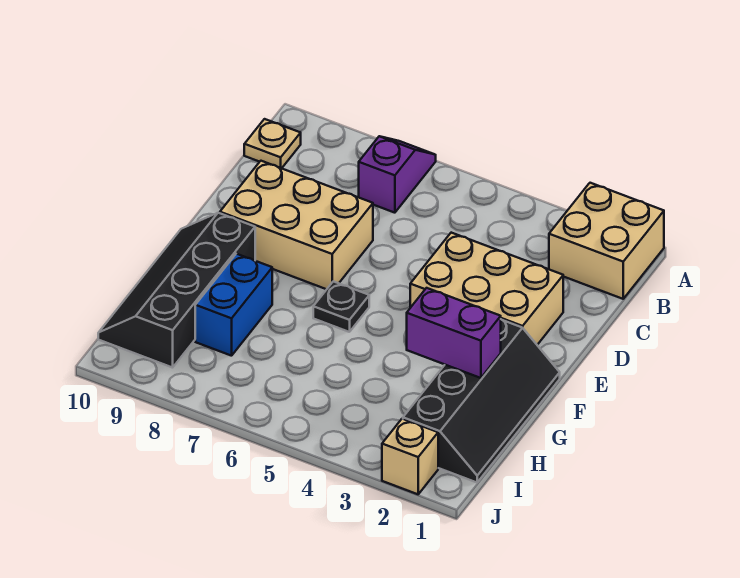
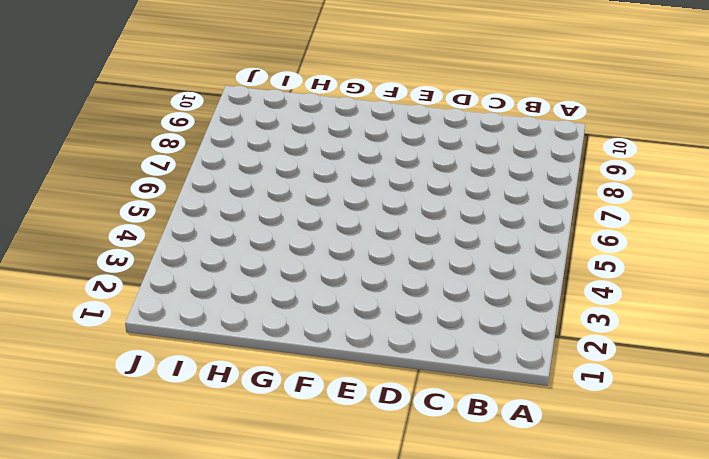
none -> tan 2x2 brick [549,183,664,299]
none -> purple 1x2 slope [359,136,436,213]

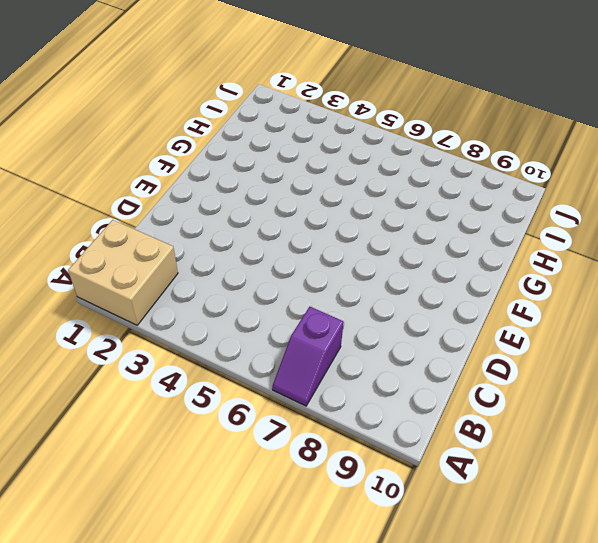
none -> tan 1x1 plate [244,119,301,168]
none -> tan 2x3 brick [410,233,563,345]

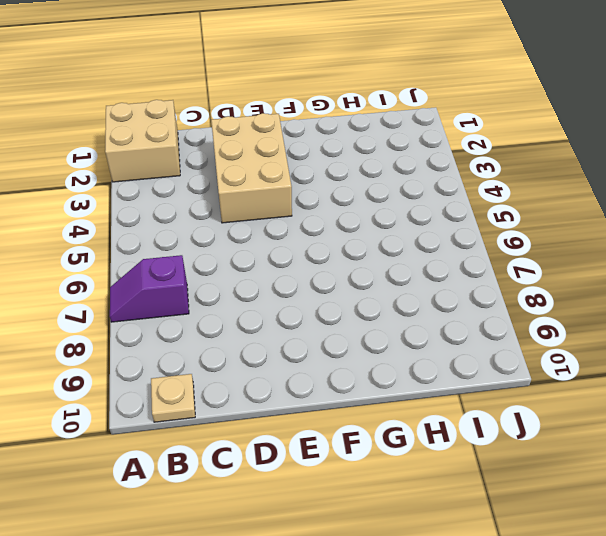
none -> tan 2x3 brick [220,161,373,289]
none -> black 2x4 slope [403,320,560,482]

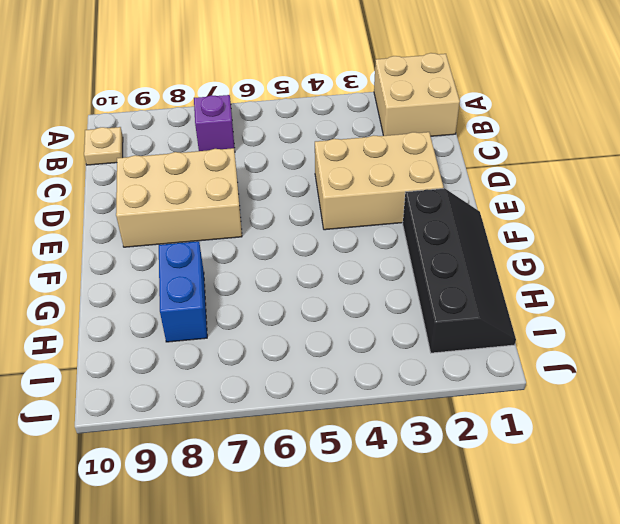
none -> black 1x1 plate [313,281,369,332]
none -> black 2x4 slope [98,213,255,368]

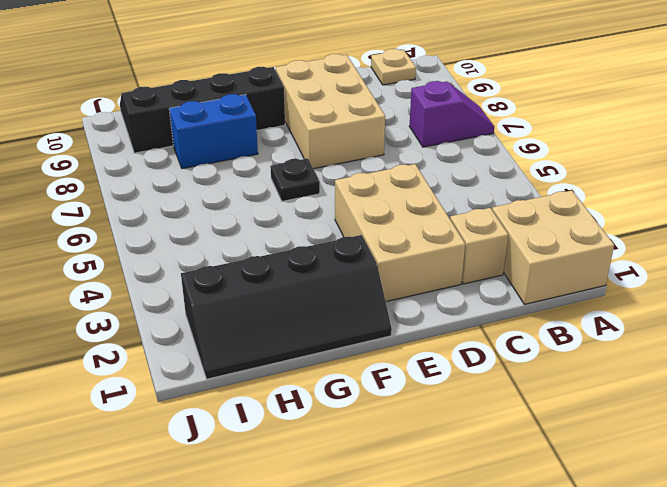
tan 1x1 brick [450,208,508,284] -> tan 1x1 brick moved to [382,419,438,494]
none -> purple 1x2 brick [407,288,501,378]

